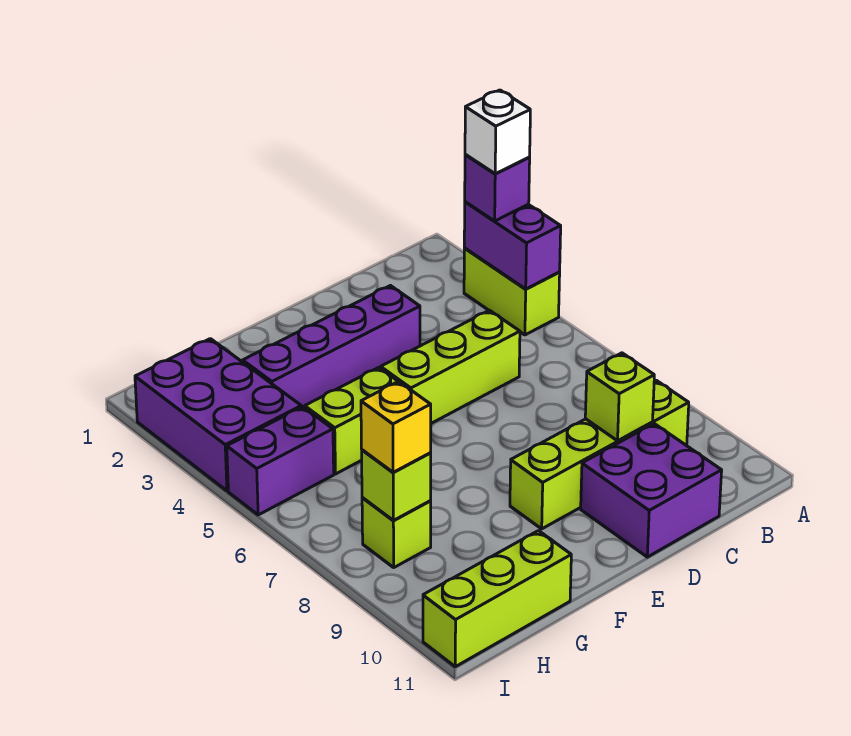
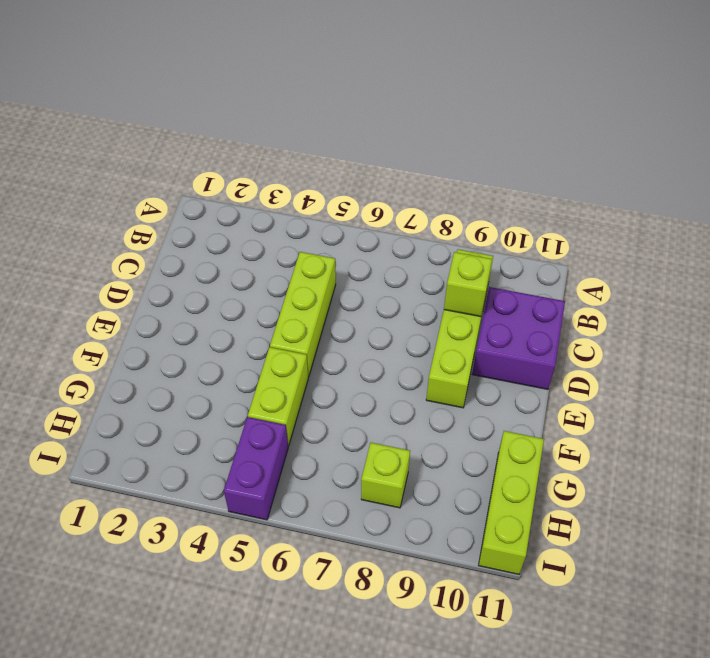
none -> lime 1x2 brick [464,248,560,335]
none -> purple 1x4 brick [243,286,420,408]
none -> purple 2x3 brick [135,339,301,491]

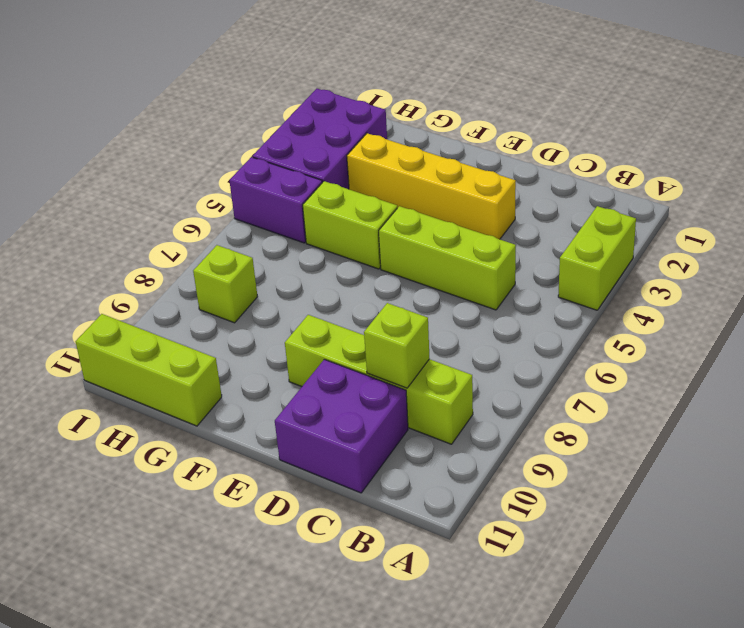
yellow 1x4 brick [347,133,516,239] -> purple 1x4 brick [243,286,420,408]
none -> purple 1x2 brick [464,202,561,289]
none -> lime 1x1 brick [362,450,431,520]
none -> purple 1x1 brick [465,154,530,221]

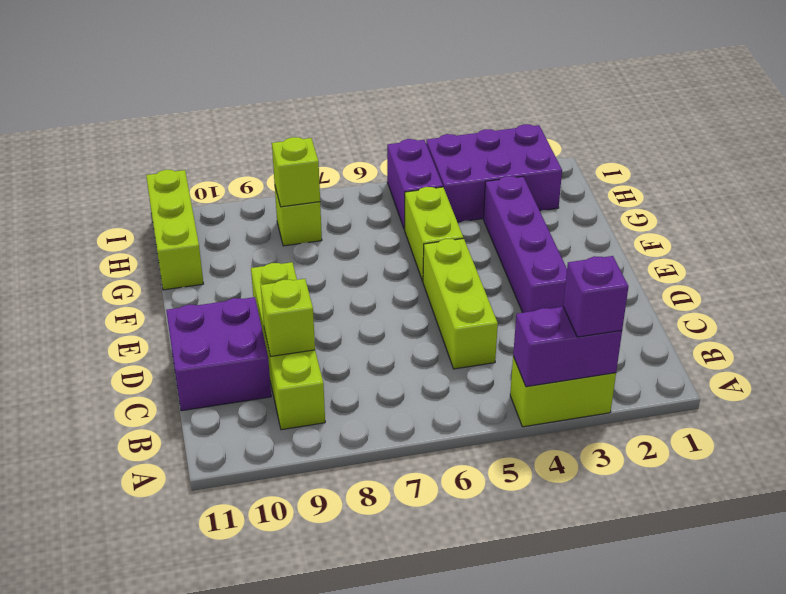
none -> yellow 1x1 brick [361,381,431,472]
none -> white 1x1 brick [465,90,530,174]

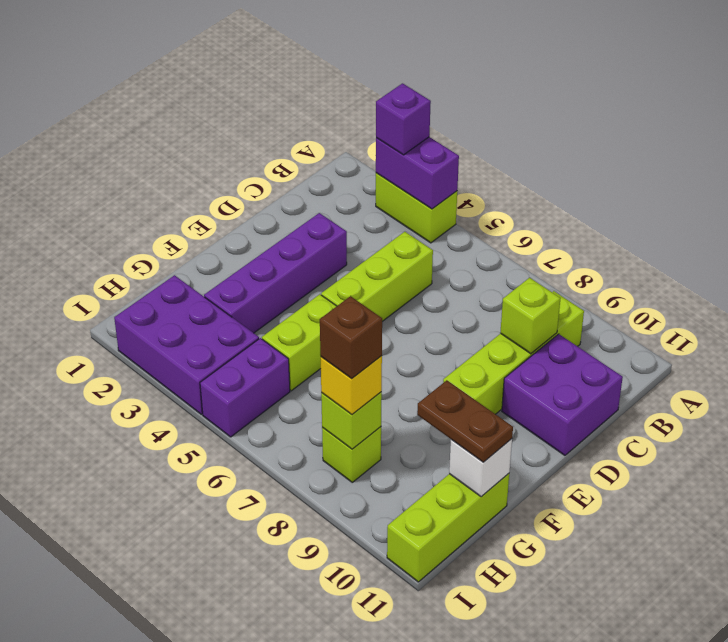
brown 1x2 plate [417,380,513,462] -> none
white 1x1 brick [449,439,512,497] -> white 1x1 brick moved to [465,90,530,174]
brown 1x1 brick [320,296,382,379] -> none

